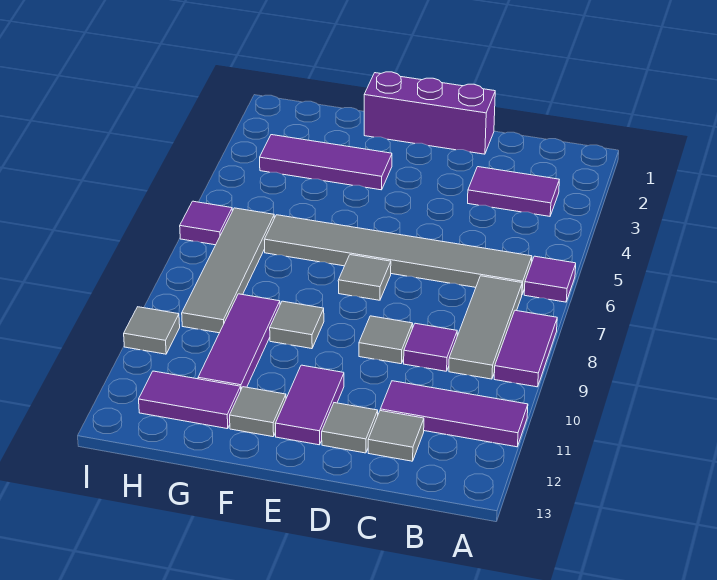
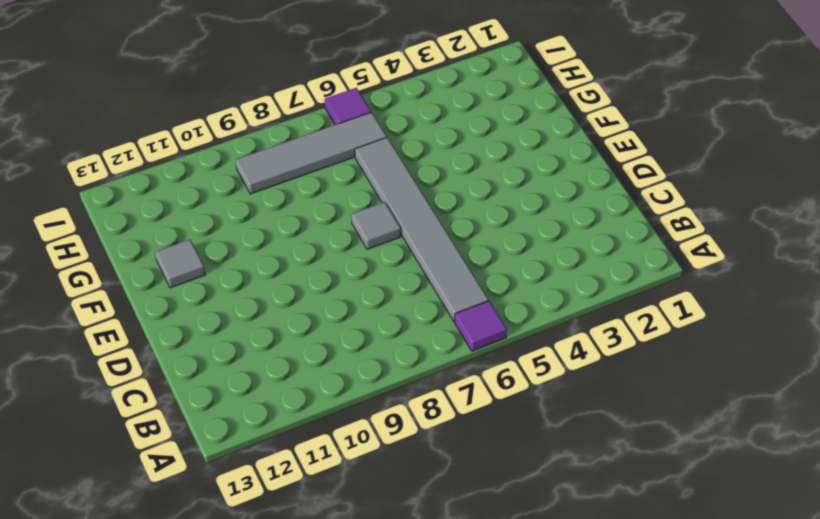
none -> purple 1x2 tile [494,310,557,387]
none -> purple 1x3 tile [380,381,528,447]
none -> purple 1x2 tile [468,167,559,216]

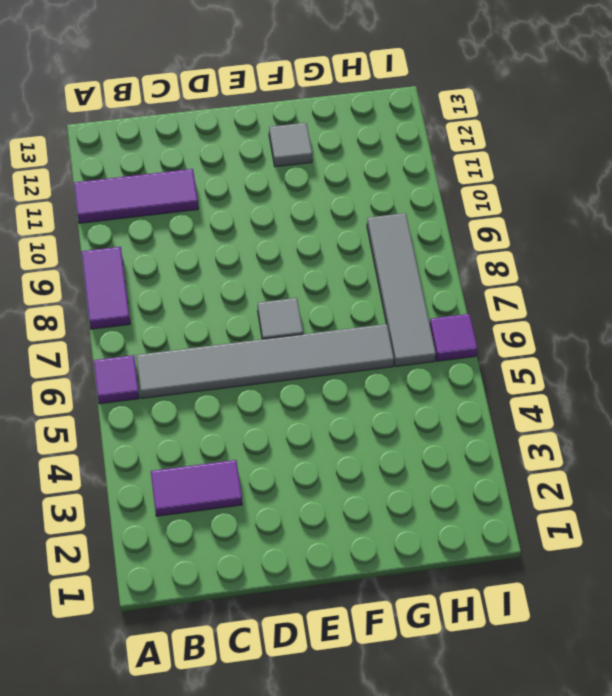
none -> grey 1x3 tile [449,276,522,379]
none -> purple 1x1 tile [404,323,457,371]
none -> grey 1x1 tile [368,411,424,461]

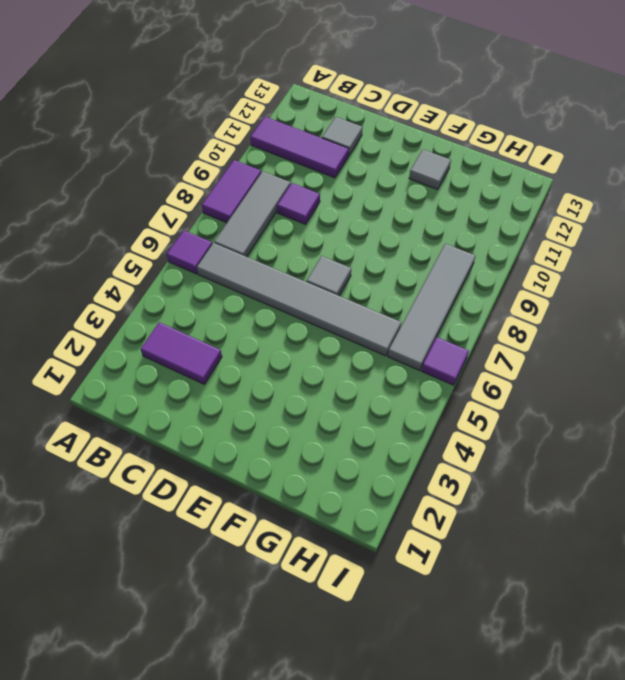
none -> purple 1x3 brick [364,72,495,154]
none -> grey 1x1 tile [359,316,413,364]
none -> grey 1x1 tile [322,403,378,453]

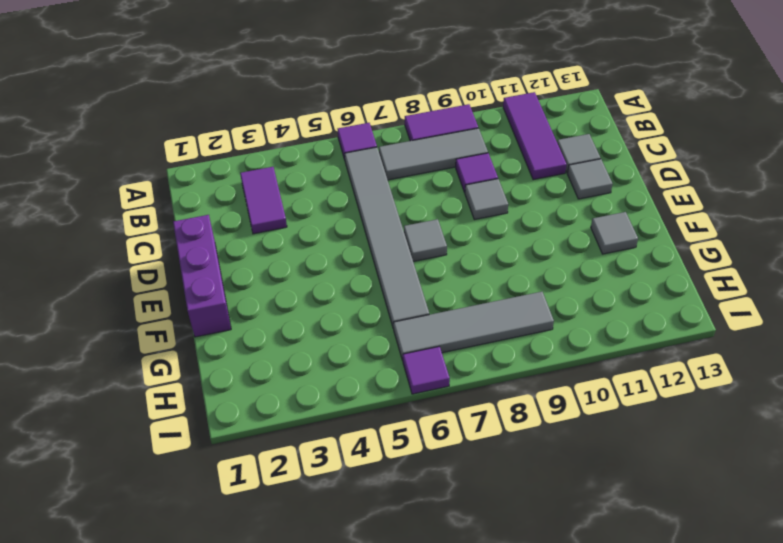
none -> purple 1x2 tile [275,365,344,445]
none -> purple 1x3 tile [260,135,392,190]
none -> grey 1x1 tile [270,301,324,349]

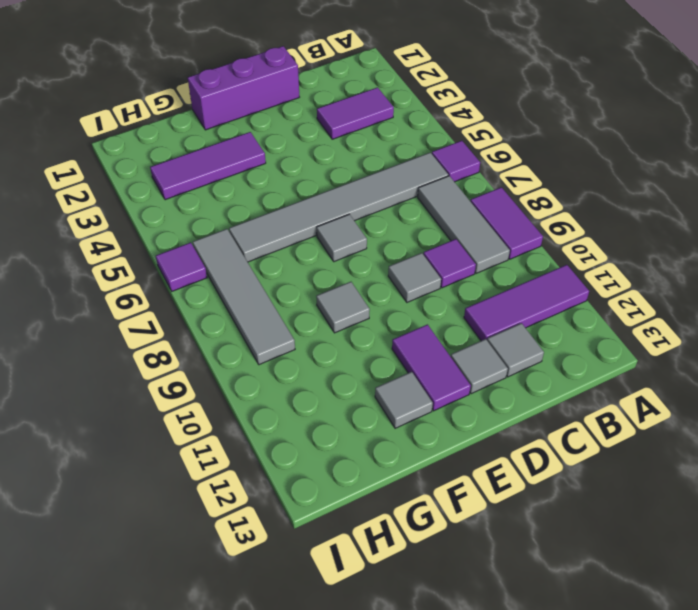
none -> purple 1x3 tile [198,294,280,389]
none -> purple 1x2 tile [139,371,241,429]
none -> grey 1x1 tile [124,307,180,354]

